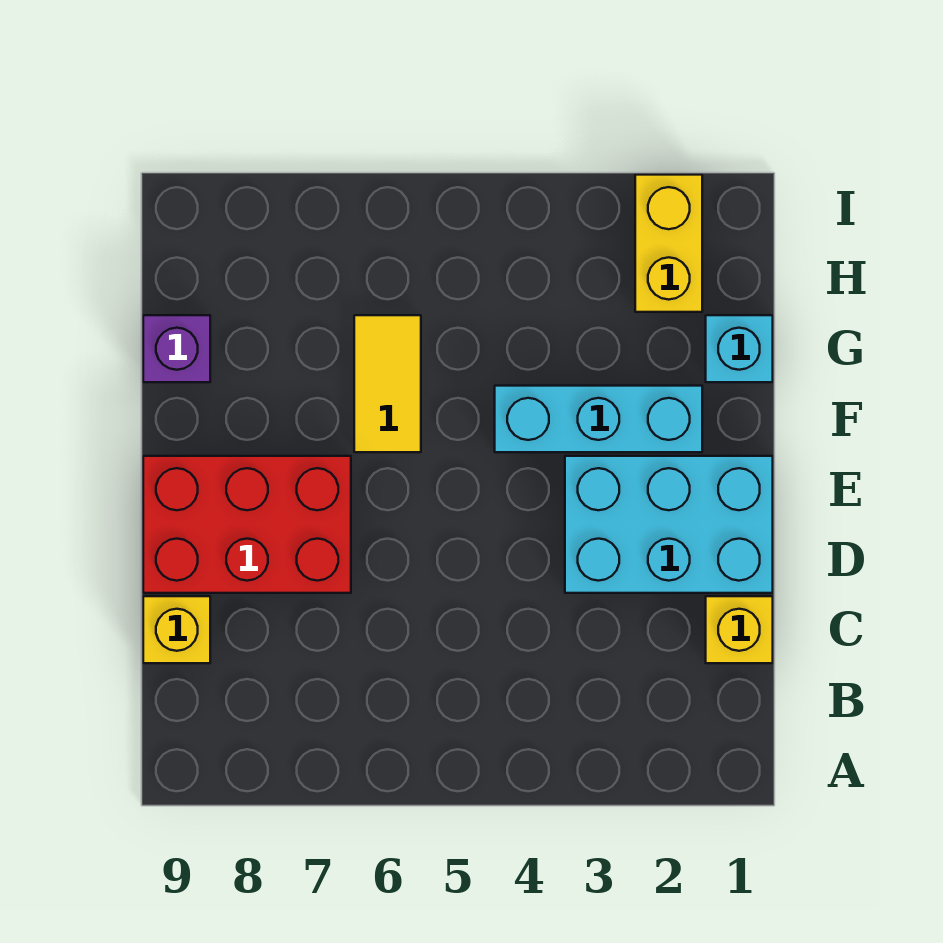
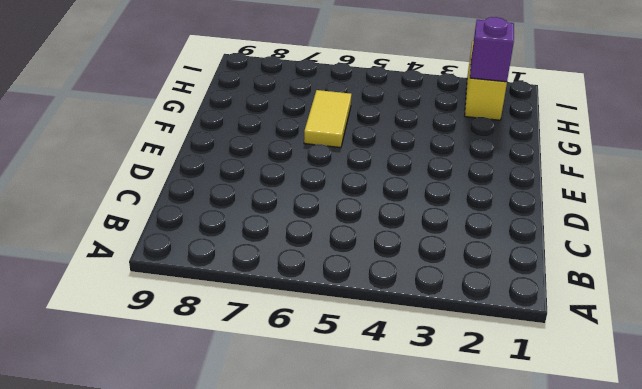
purple 1x1 brick [470,17,514,82] -> purple 1x1 brick moved to [143,315,210,382]
none -> yellow 1x1 brick [706,596,773,663]
none -> yellow 1x1 brick [143,596,210,663]

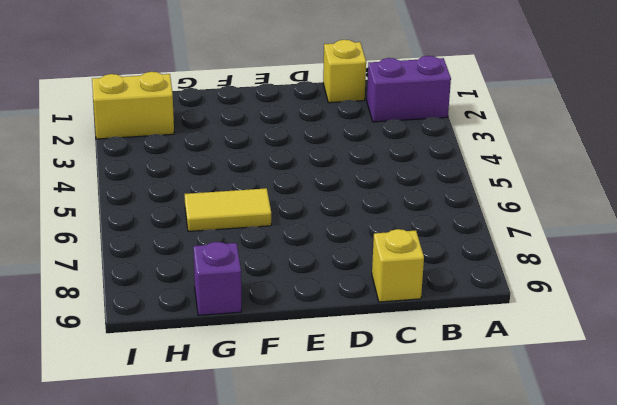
purple 1x2 brick [367,56,451,122] -> none
none -> cyan 2x3 brick [565,456,773,593]
none -> red 2x3 brick [143,456,351,593]

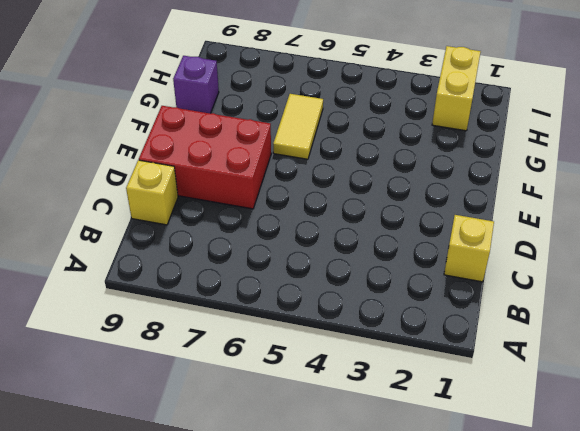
none -> cyan 2x3 brick [565,456,773,593]
none -> cyan 1x3 brick [495,386,702,452]

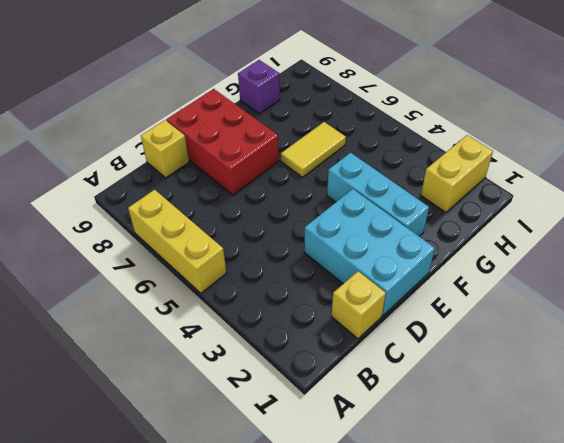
yellow 1x3 brick [128,190,226,293] -> none
none -> cyan 1x1 brick [706,315,773,382]

